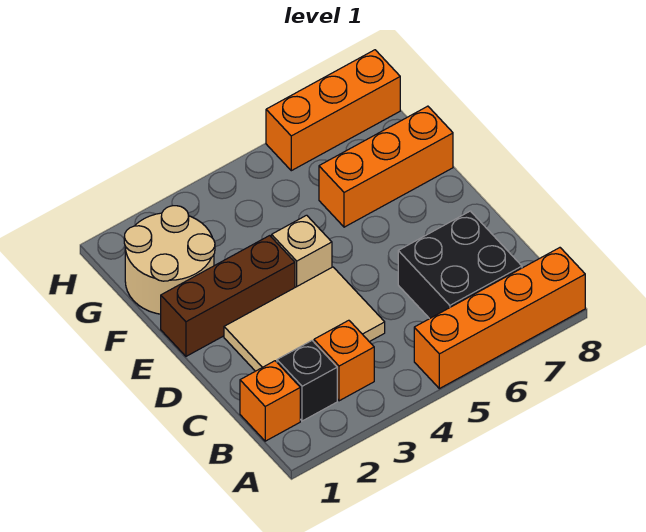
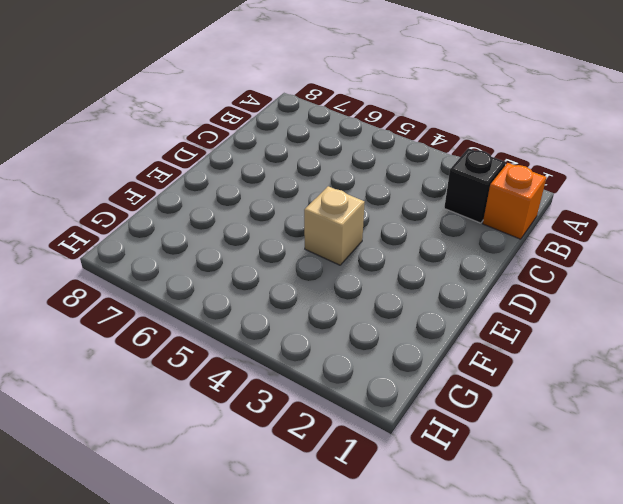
none -> orange 1x4 brick [414,248,585,389]
none -> orange 1x1 brick [314,320,374,401]

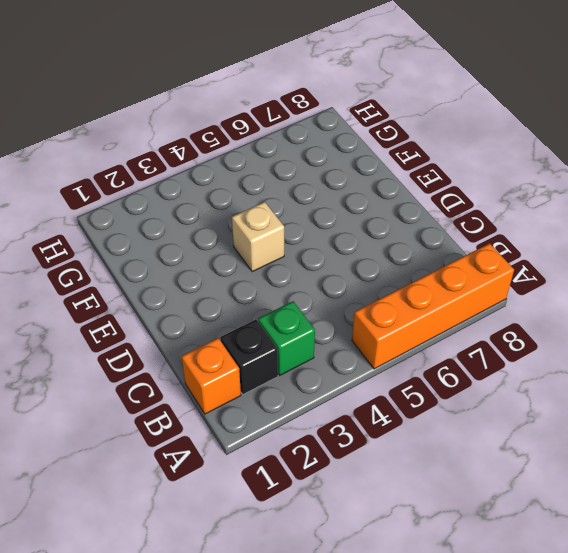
green 1x1 brick [258,301,315,375] -> orange 1x1 brick [314,320,374,401]
none -> black 2x2 brick [398,211,522,319]
none -> tan 2x3 tile [224,267,385,371]

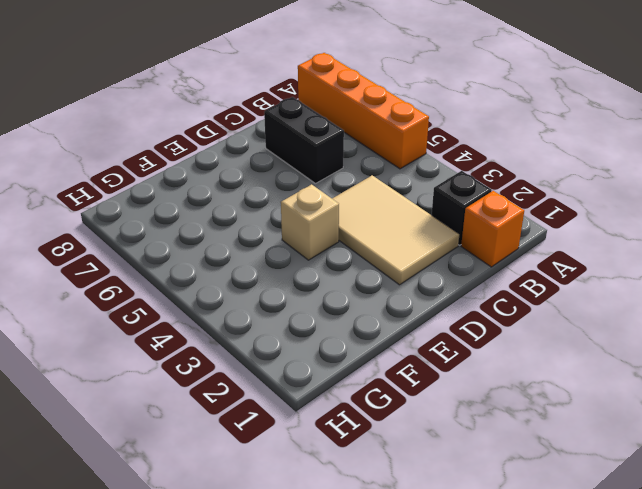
black 1x2 brick [264,97,344,183] -> black 2x2 brick [398,211,522,319]
none -> orange 1x1 brick [314,320,374,401]
none -> brown 1x3 brick [161,236,295,356]

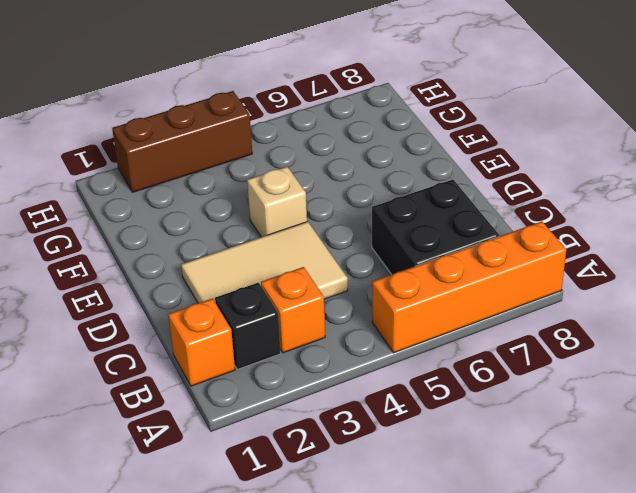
brown 1x3 brick [112,91,252,192] -> brown 1x3 brick moved to [161,236,295,356]
none -> tan 2x2 round brick [124,206,215,314]
none -> orange 1x3 brick [319,106,453,227]

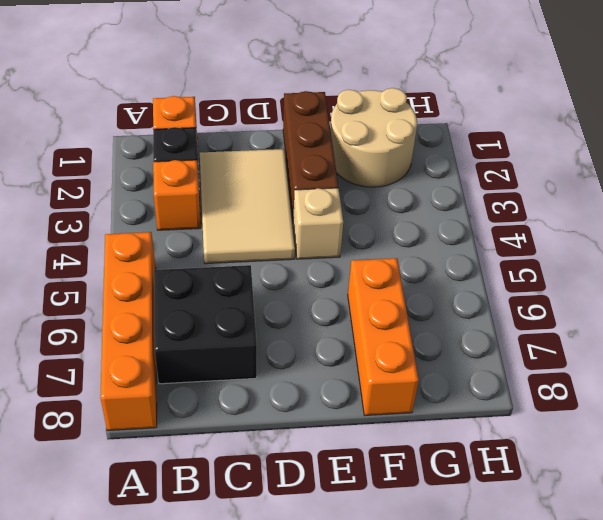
none -> orange 1x3 brick [266,50,400,171]

